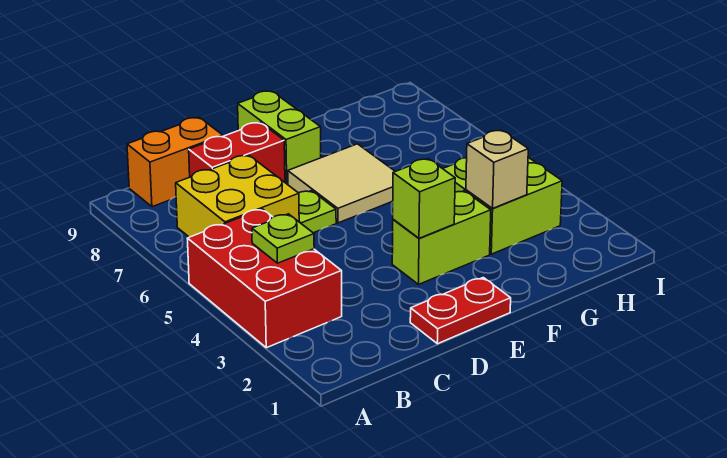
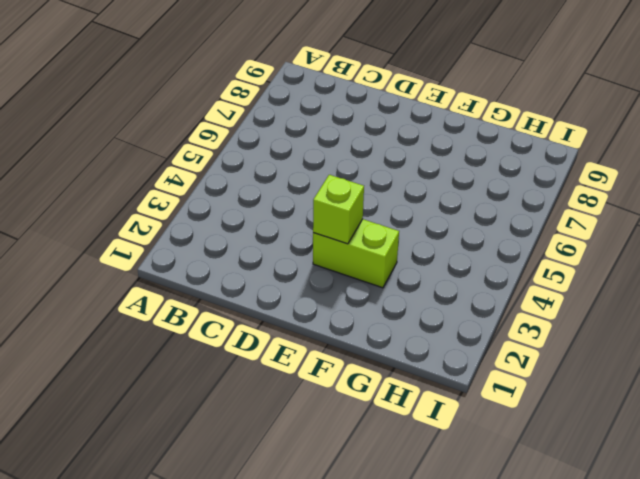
none -> red 2x3 brick [187,209,342,348]
none -> yellow 2x2 brick [176,155,299,237]
none -> orange 1x2 brick [127,118,223,207]

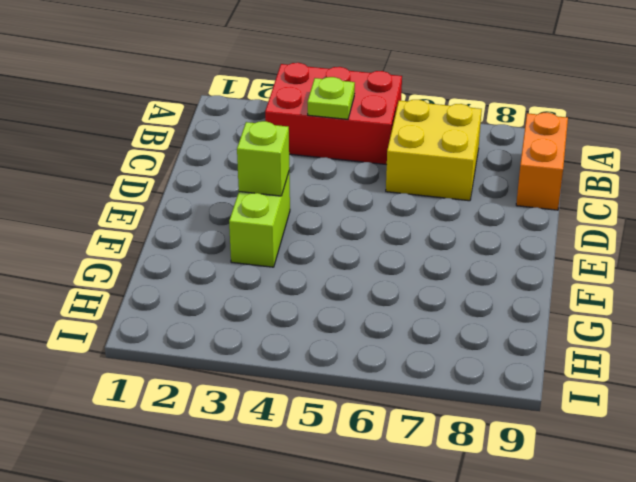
none -> red 1x2 brick [189,123,285,182]
none -> red 1x2 plate [410,278,511,344]
none -> lime 1x1 plate [299,191,336,233]

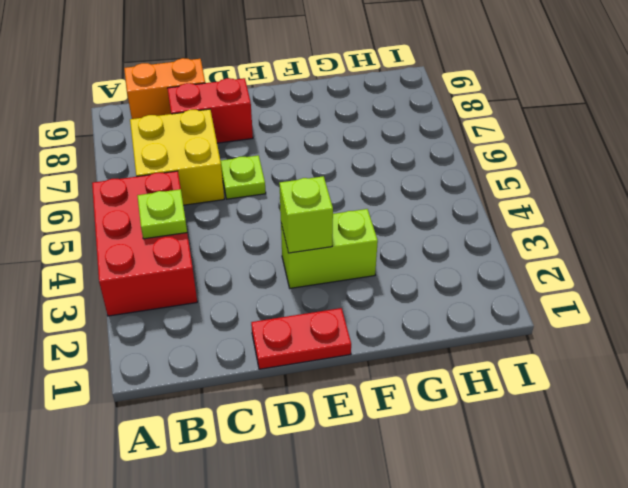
none -> tan 2x2 tile [288,144,395,223]
none -> lime 1x2 brick [238,91,321,184]
none -> lime 2x2 brick [443,157,562,254]

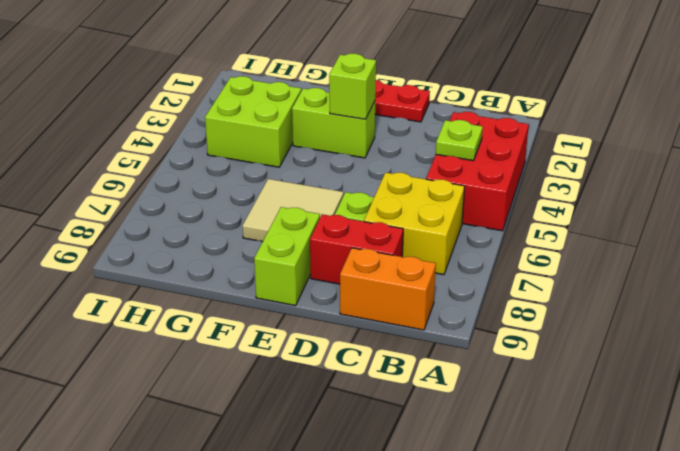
none -> tan 1x1 brick [466,130,528,209]

